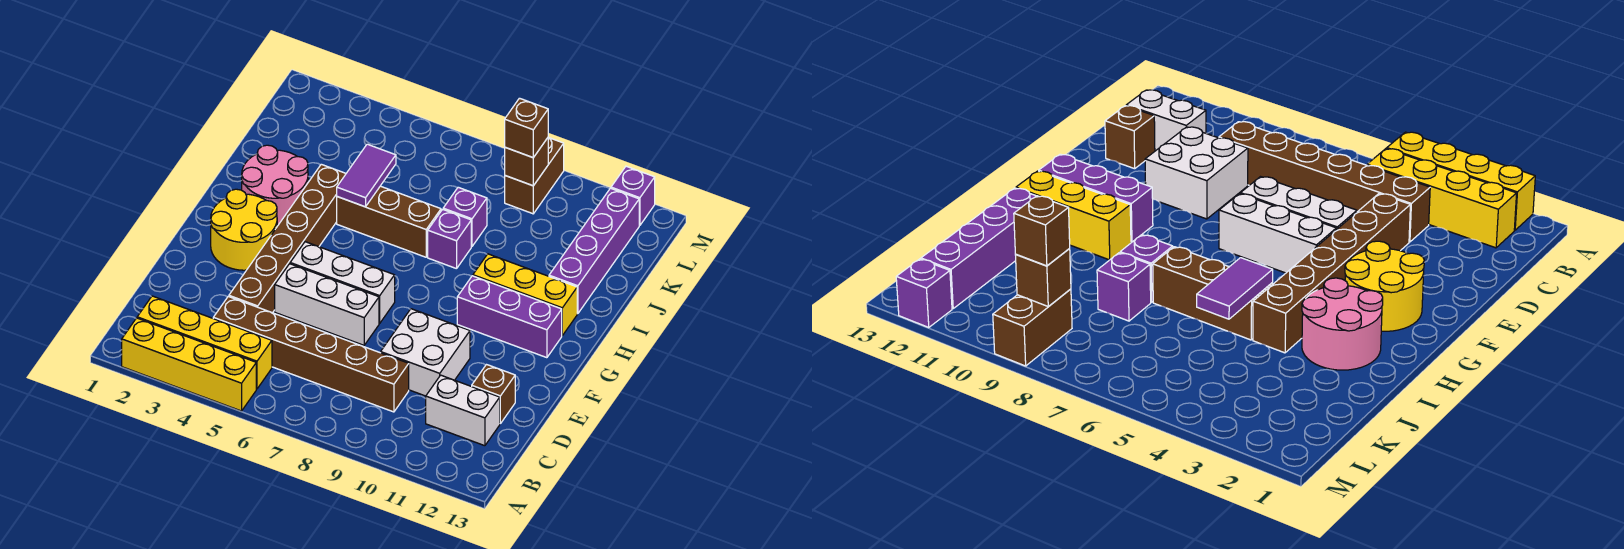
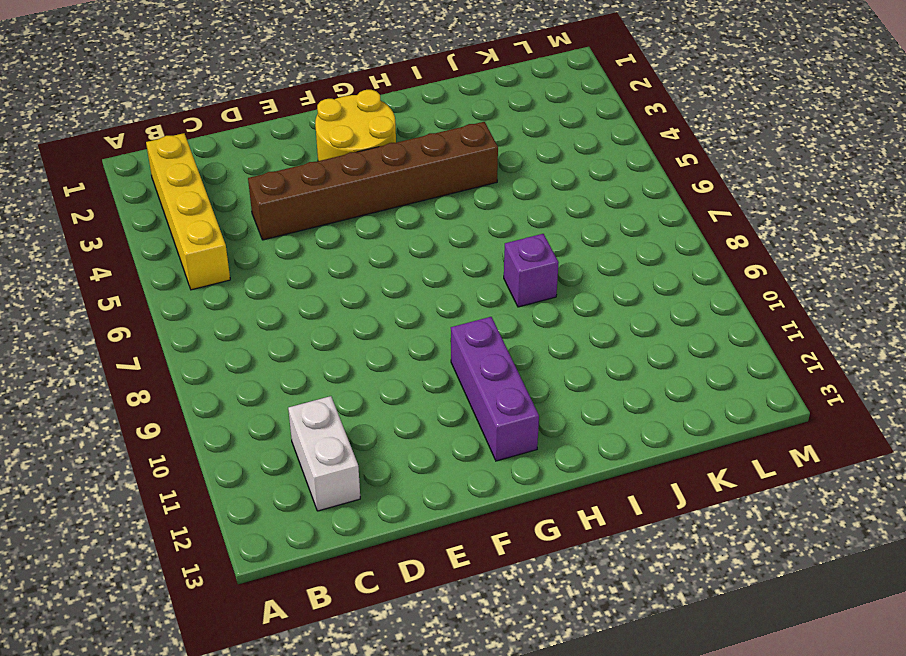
none -> yellow 1x4 brick [122,318,256,411]
none -> brown 1x6 brick [213,297,409,412]
none -> white 2x2 brick [381,309,470,396]

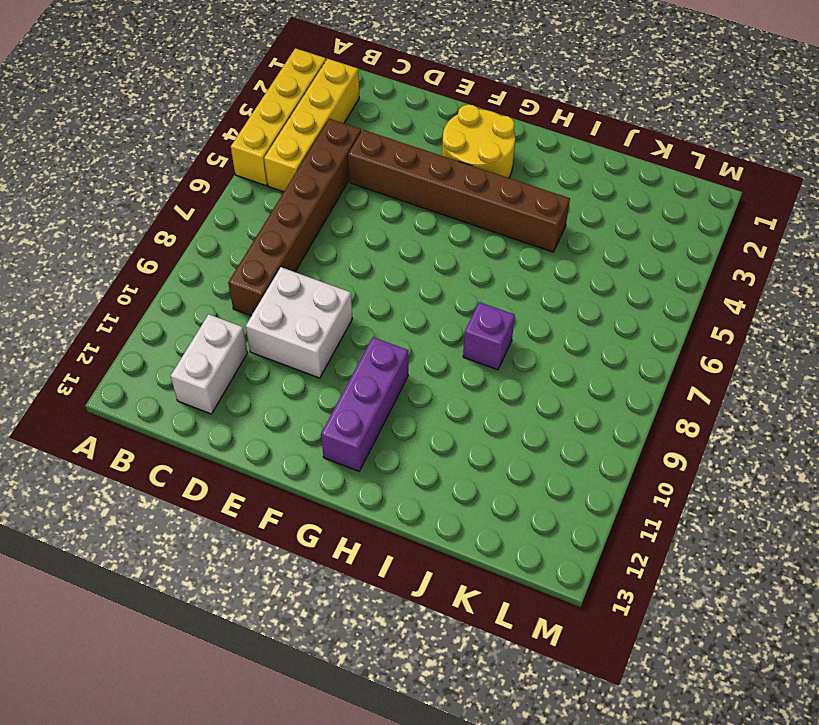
none -> brown 1x1 brick [472,365,515,423]
none -> white 1x3 brick [275,264,379,345]
none -> white 1x3 brick [290,242,395,323]

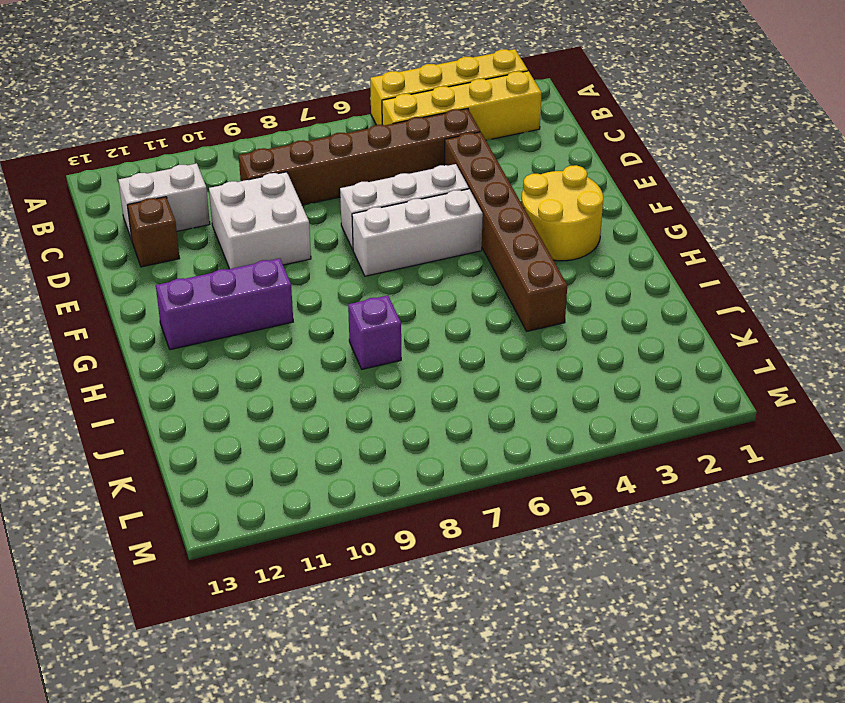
none -> pink 2x2 round brick [242,145,308,226]
none -> yellow 1x3 brick [473,254,577,335]
none -> brown 1x3 brick [337,186,441,257]

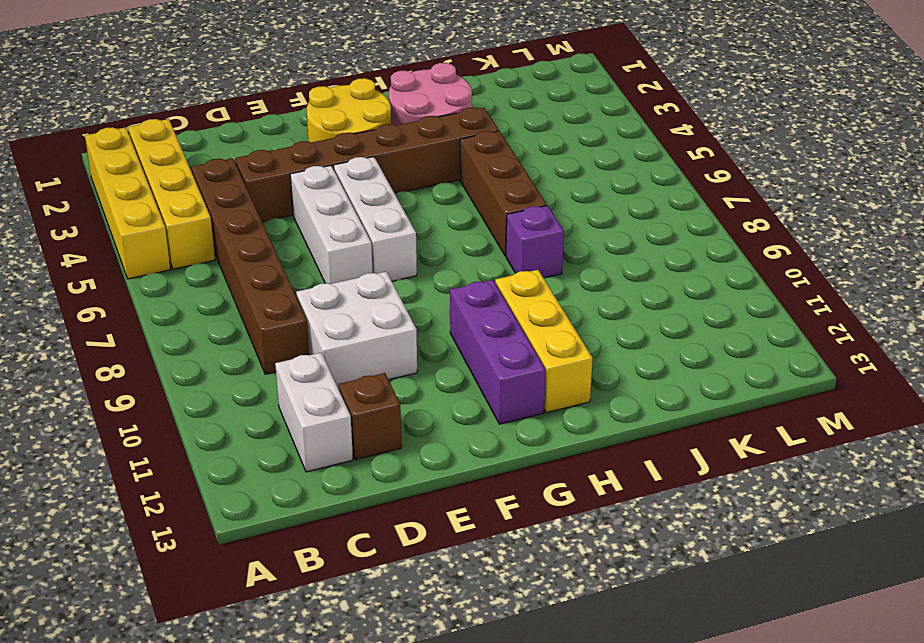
none -> purple 1x4 brick [549,188,639,314]
none -> purple 1x1 brick [443,187,487,247]
none -> brown 1x2 brick [505,137,564,214]

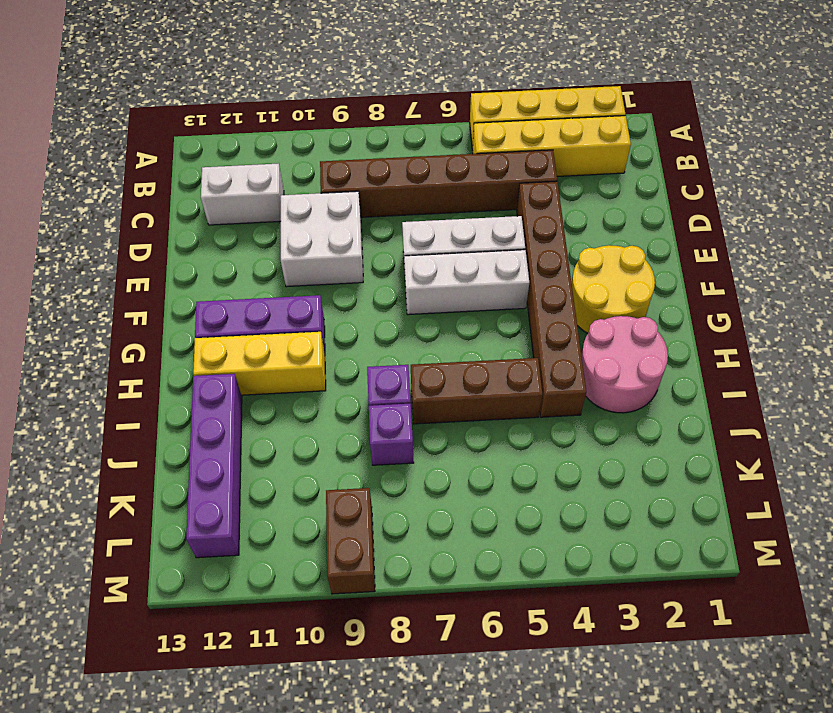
none -> brown 1x1 brick [472,365,515,423]
none -> purple 1x1 brick [611,166,655,226]
none -> purple 1x2 tile [337,144,396,207]

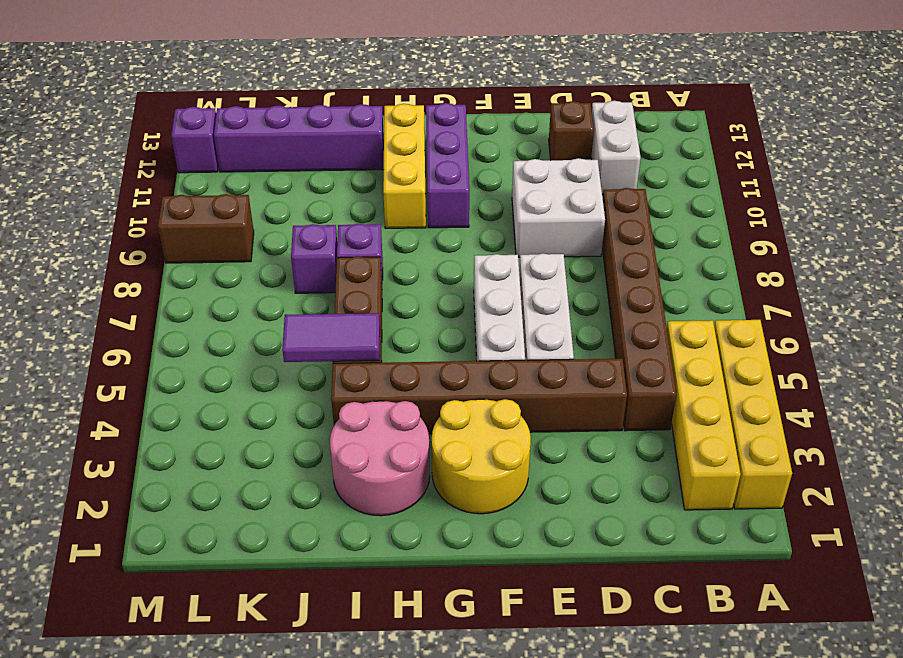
none -> brown 1x1 brick [505,138,548,186]
none -> brown 1x1 brick [505,98,548,157]

